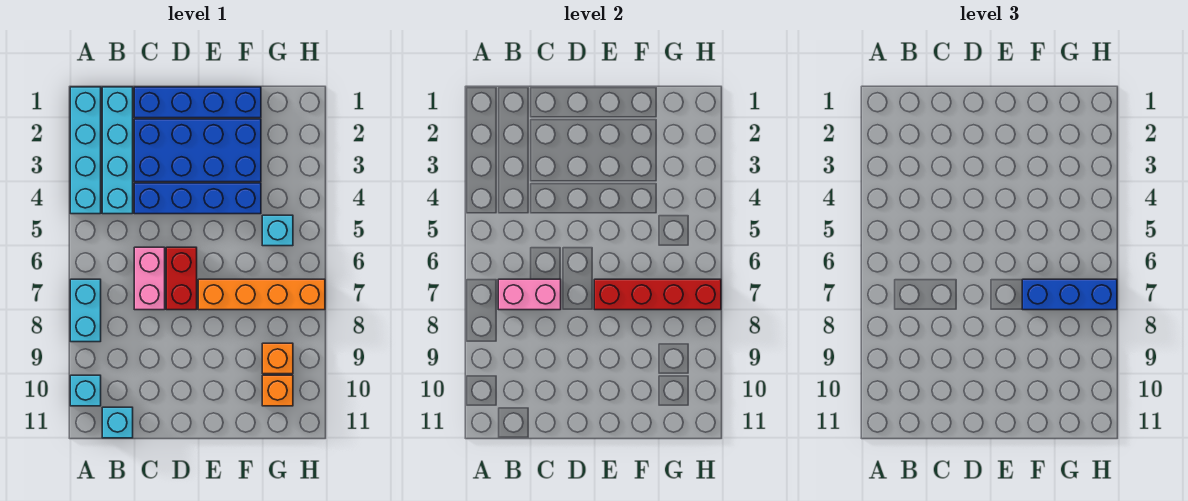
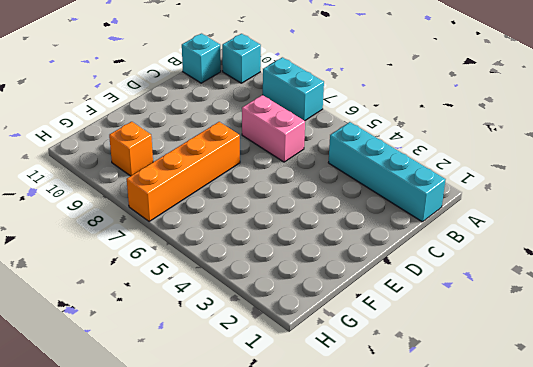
none -> cyan 1x4 brick [70,87,101,214]
none -> blue 1x4 brick [134,87,261,118]
none -> blue 2x4 brick [134,119,261,182]

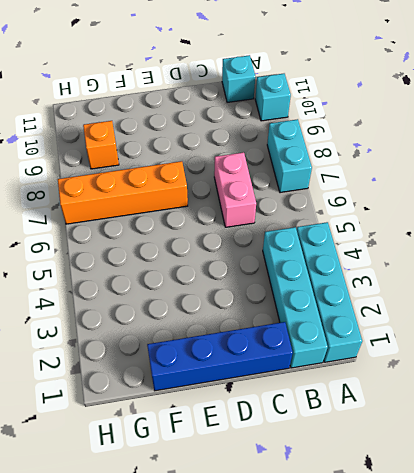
none -> blue 2x4 brick [134,119,261,182]
none -> blue 1x4 brick [134,183,261,214]
none -> red 1x2 brick [166,247,197,310]

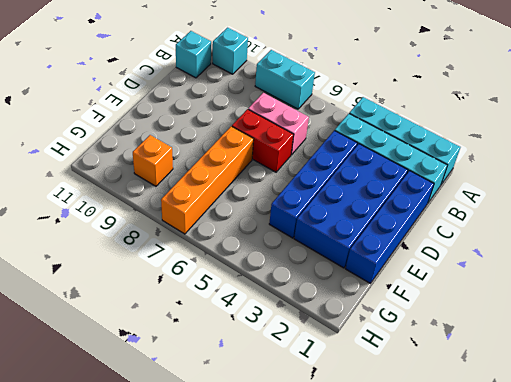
none -> cyan 1x1 brick [262,215,293,246]
none -> orange 1x1 brick [262,375,293,406]
none -> pink 1x2 brick [498,279,561,310]

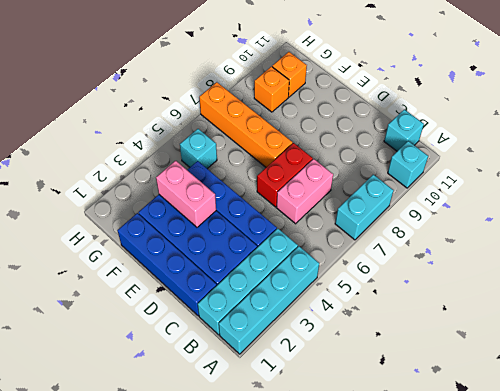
pink 1x2 brick [156,161,216,227] -> pink 1x2 brick moved to [498,279,561,310]
none -> red 1x4 brick [594,279,721,310]
none -> blue 1x3 brick [1022,279,1117,310]

